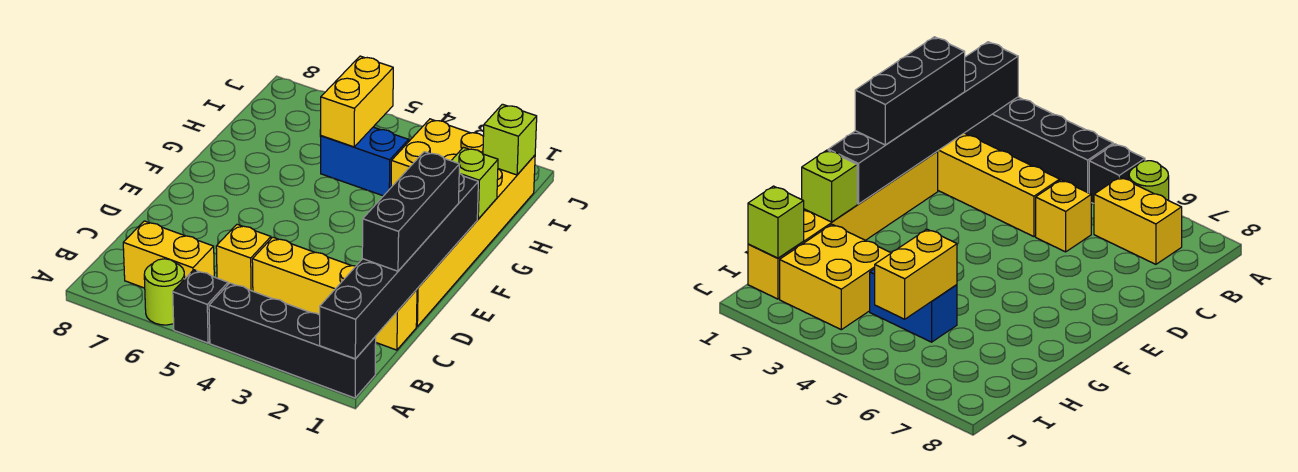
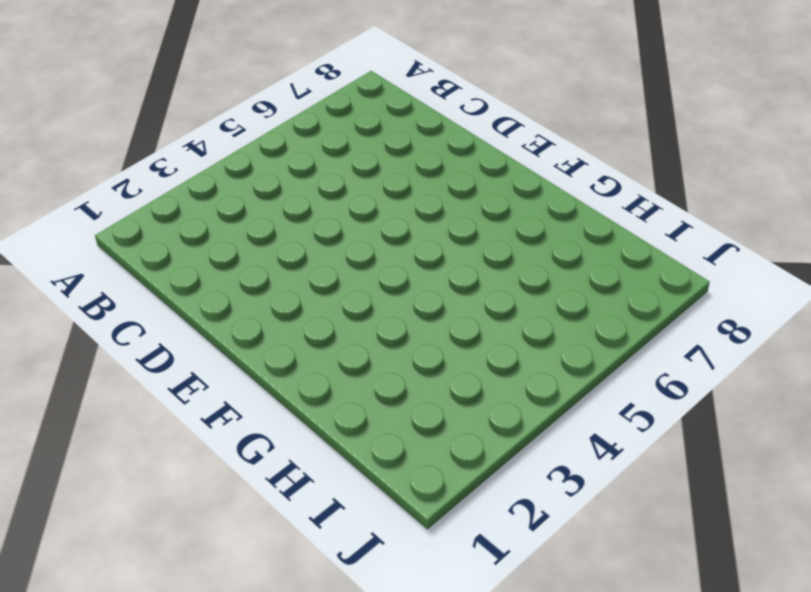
none -> black 1x4 brick [209,283,376,398]
none -> black 1x1 brick [173,270,228,343]
none -> lime 1x1 round brick [144,259,185,325]

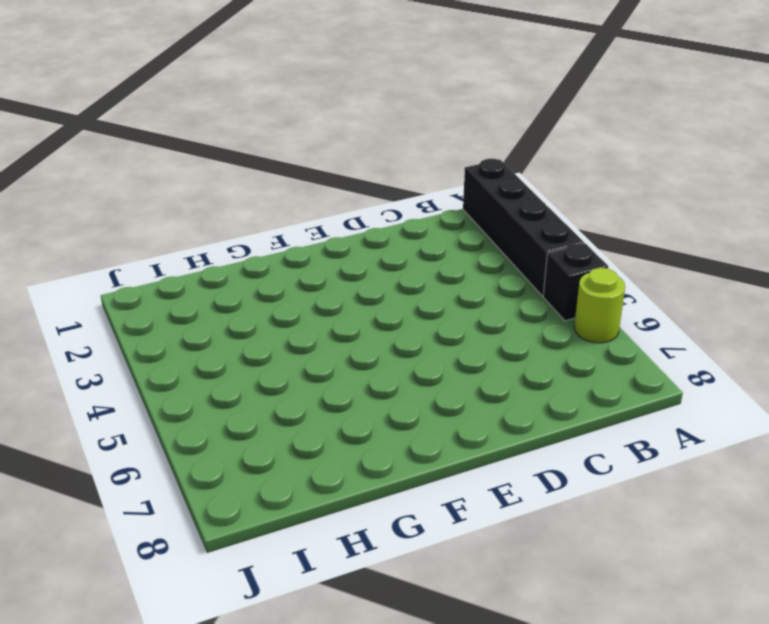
none -> yellow 1x2 brick [123,221,214,288]
none -> yellow 1x4 brick [252,237,417,350]
none -> yellow 1x1 brick [216,224,271,291]

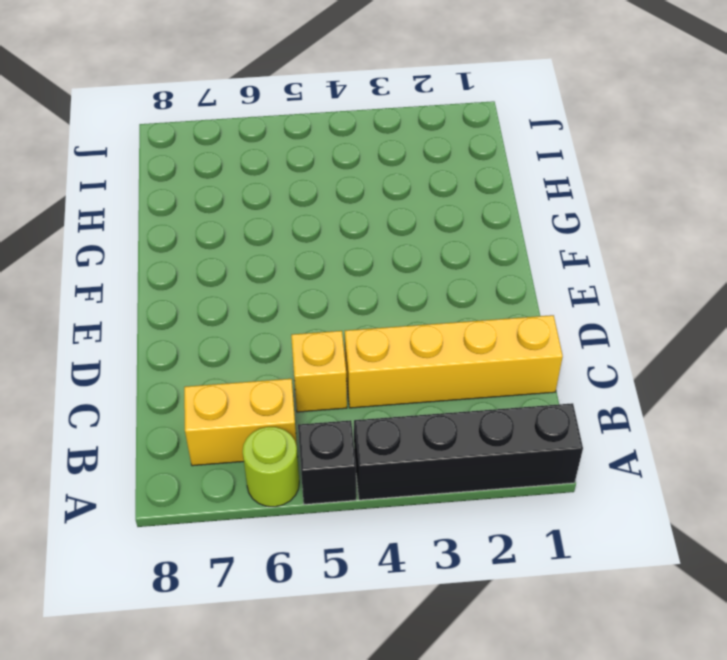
none -> yellow 1x6 brick [416,155,535,326]
none -> yellow 2x2 brick [391,119,484,187]
none -> blue 1x2 brick [321,127,409,196]

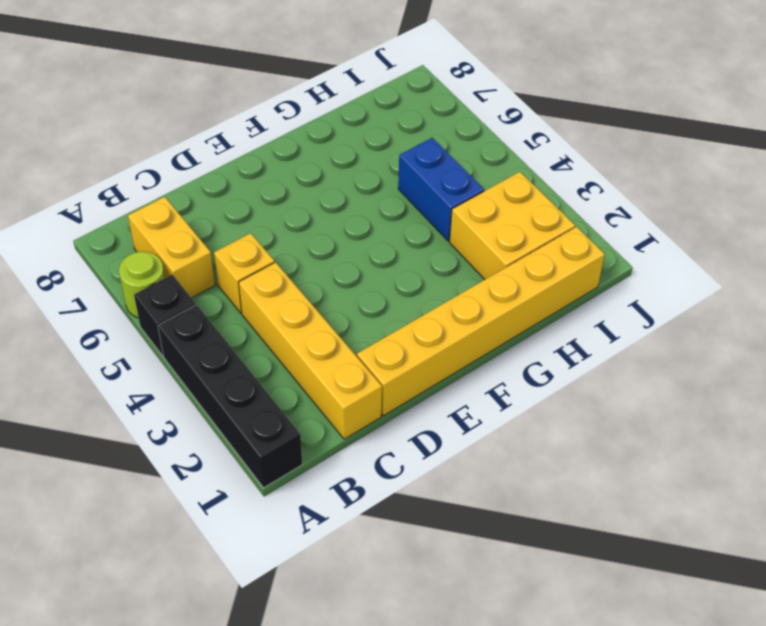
none -> black 1x6 brick [320,173,478,359]
none -> lime 1x1 brick [451,147,498,219]
none -> yellow 1x2 brick [321,56,393,147]

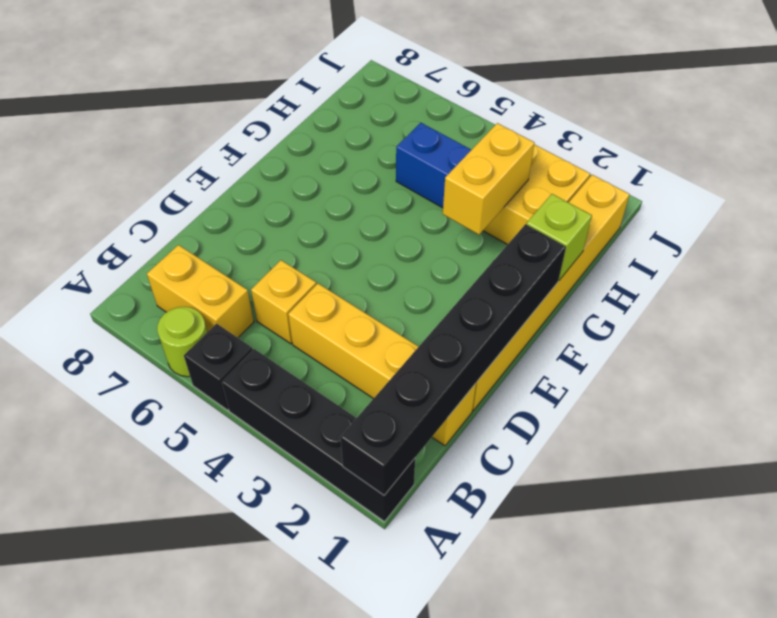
yellow 1x2 brick [443,123,535,235] -> yellow 1x2 brick moved to [321,56,393,147]
none -> lime 1x1 brick [483,104,537,175]
none -> black 1x3 brick [362,152,459,271]

